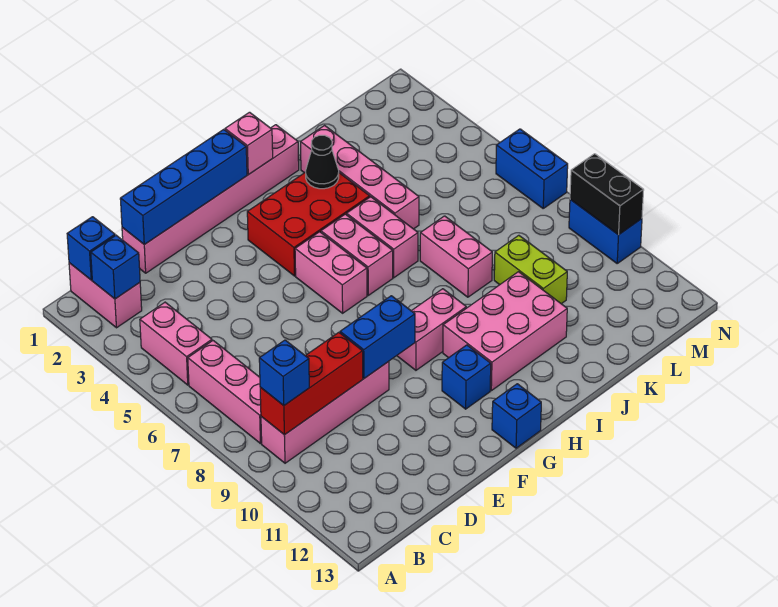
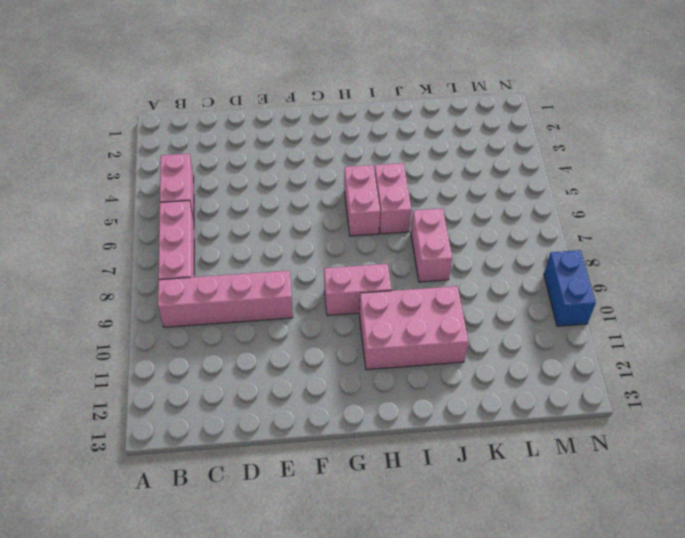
none -> pink 1x2 brick [69,263,142,328]
none -> pink 1x6 brick [122,125,299,273]
none -> red 2x3 brick [247,172,370,276]

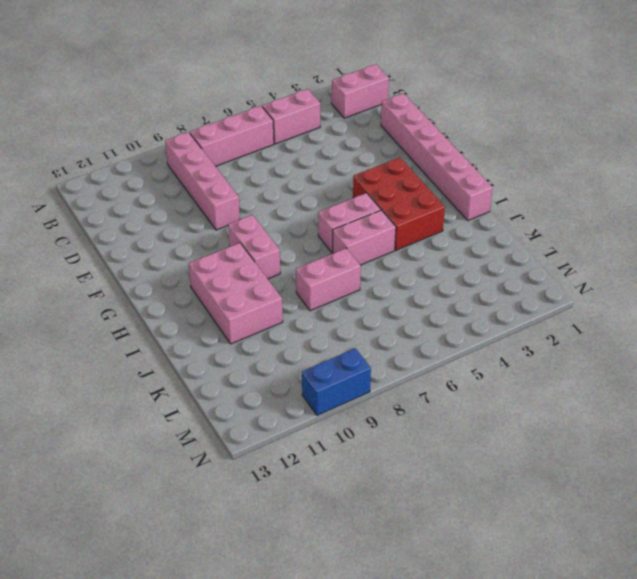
none -> pink 1x2 brick [295,232,367,313]
none -> blue 1x1 brick [442,345,491,409]
none -> blue 1x1 brick [492,384,541,448]

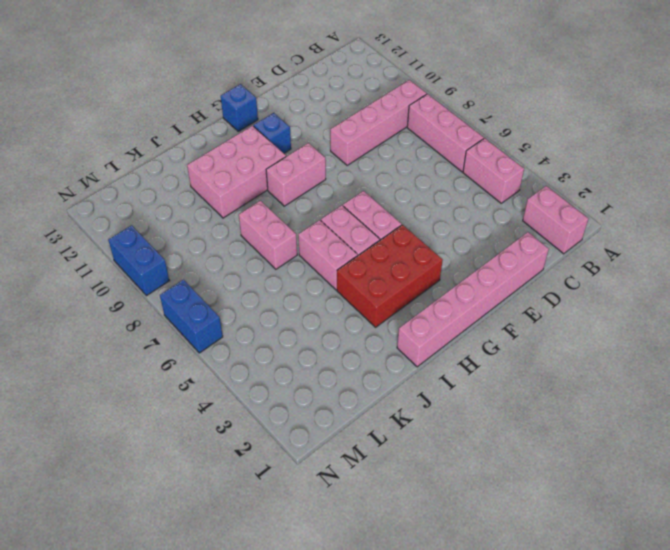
none -> pink 1x4 brick [301,126,419,229]
none -> lime 1x2 brick [494,235,567,304]
none -> blue 1x1 brick [67,217,115,280]

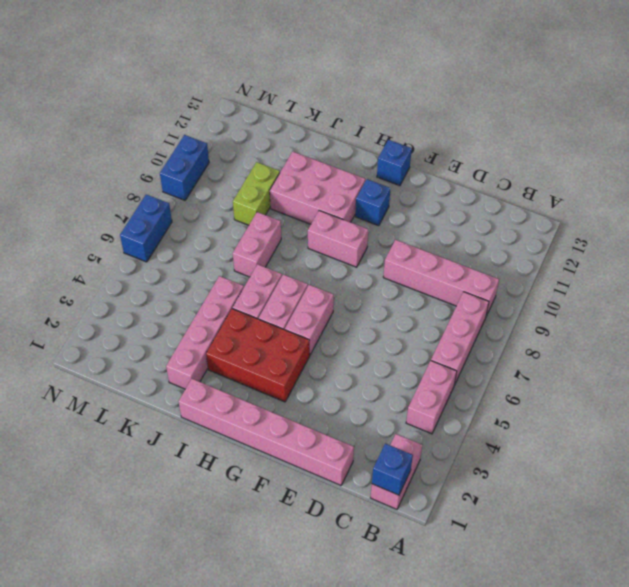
none -> blue 1x1 brick [91,235,140,299]
none -> red 1x3 brick [260,332,363,435]
none -> blue 1x4 brick [120,129,247,244]

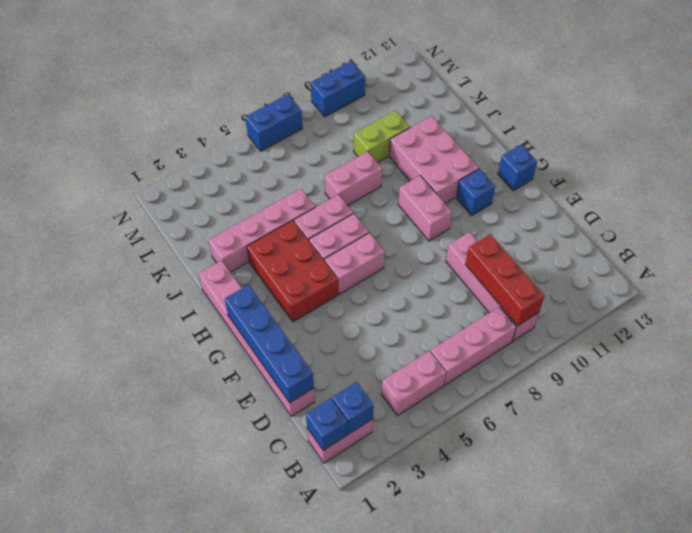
none -> blue 1x2 brick [340,296,415,378]
none -> pink 1x1 brick [225,112,273,175]
none -> black 1x1 cone [306,135,339,189]

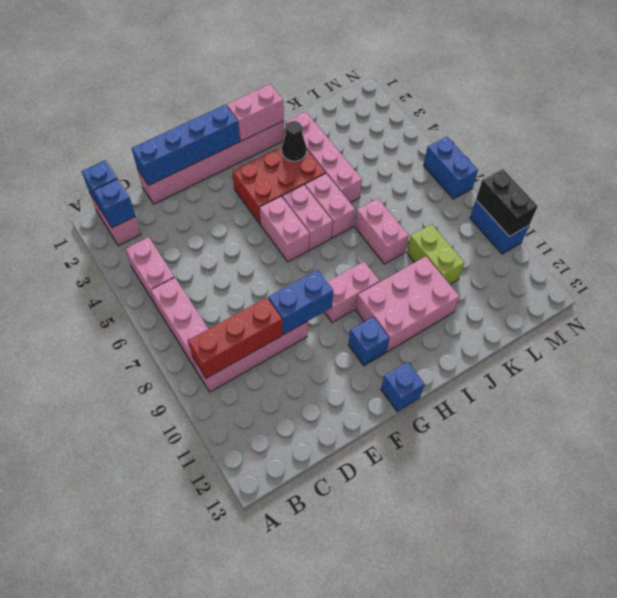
pink 1x2 brick [227,84,284,141] -> pink 1x1 brick [225,112,273,175]
none -> blue 1x1 brick [259,340,309,405]

